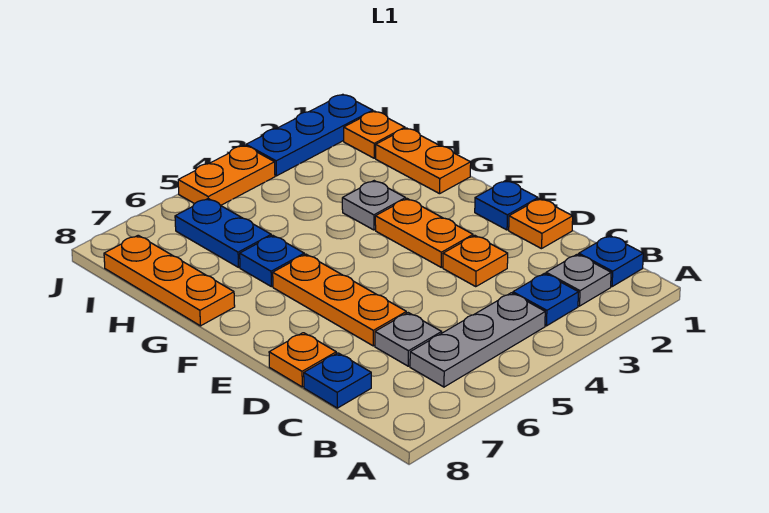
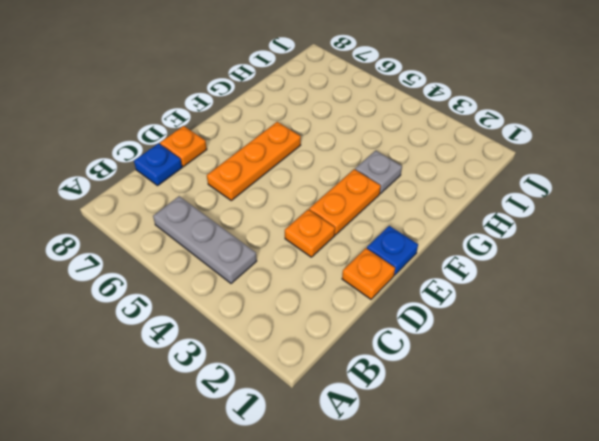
none -> blue 1x1 plate [579,235,643,287]
none -> grey 1x1 plate [546,254,611,306]
none -> blue 1x1 plate [513,273,578,326]

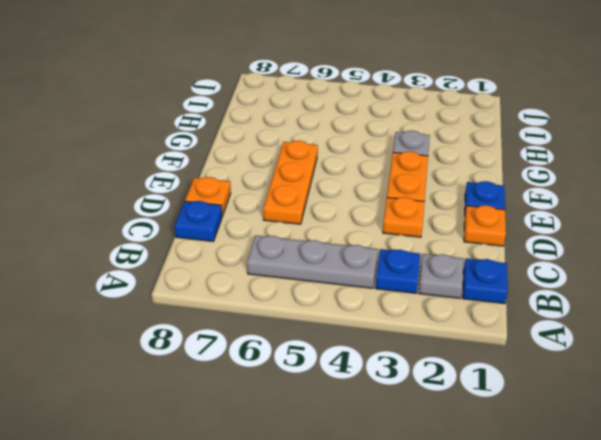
none -> grey 1x1 plate [375,313,442,366]
none -> orange 1x2 plate [376,128,471,194]
none -> blue 1x1 plate [240,235,304,287]

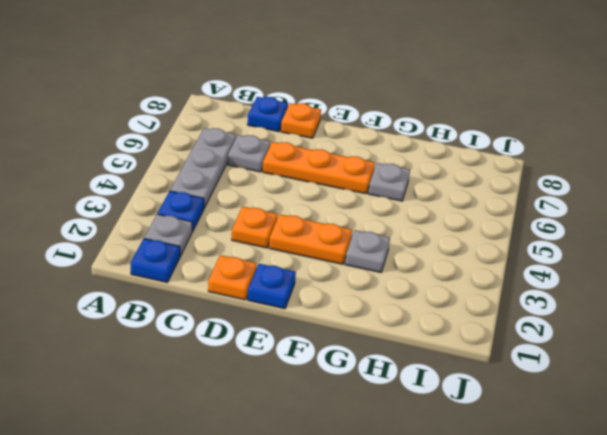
grey 1x1 plate [368,163,410,201] -> blue 1x1 plate [240,235,304,287]
none -> orange 1x2 plate [376,128,471,194]
none -> orange 1x3 plate [104,235,235,326]
none -> blue 1x2 plate [175,199,271,267]

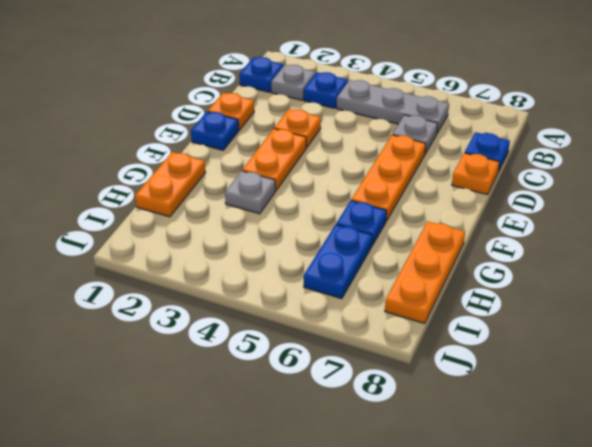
none -> orange 1x1 plate [344,111,405,158]
none -> blue 1x3 plate [246,94,373,176]
none -> orange 1x2 plate [178,145,275,205]

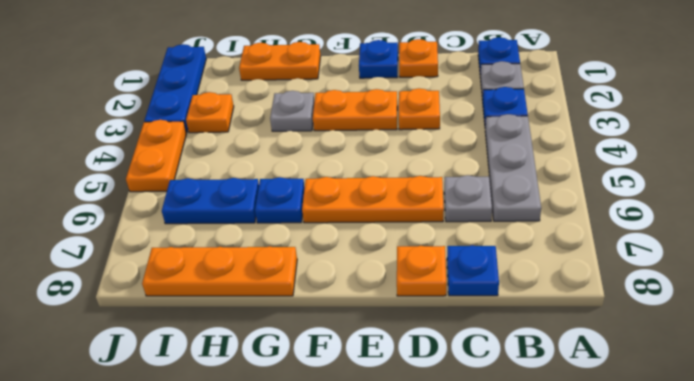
orange 1x1 plate [186,92,234,133] -> orange 1x1 plate moved to [344,111,405,158]

